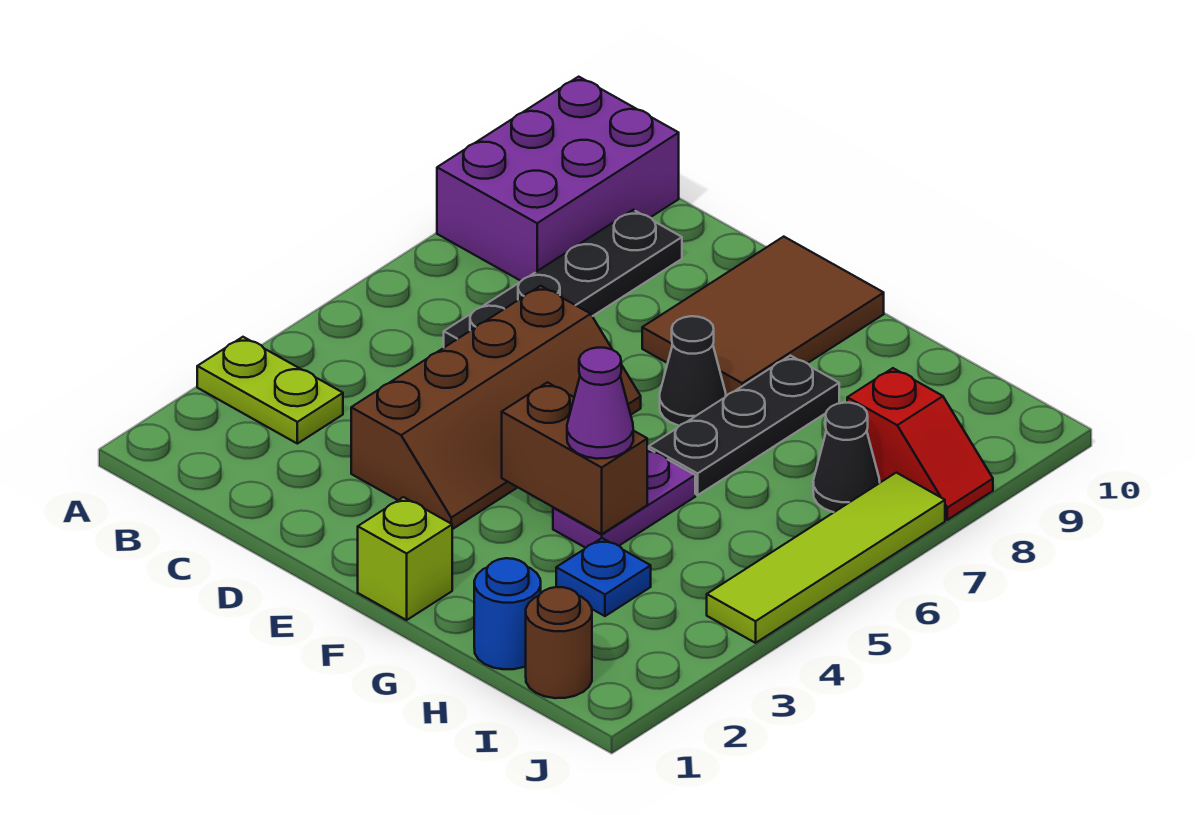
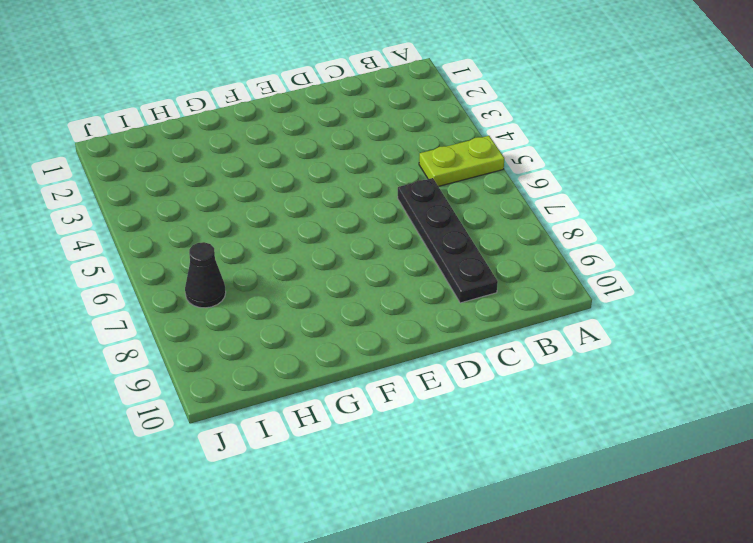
lime 1x2 plate [419,136,504,186] -> lime 1x2 plate moved to [197,337,343,444]
none -> purple 2x3 brick [437,77,679,281]
none -> brown 2x4 slope [351,286,641,529]
none -> brown 2x3 tile [642,237,884,396]

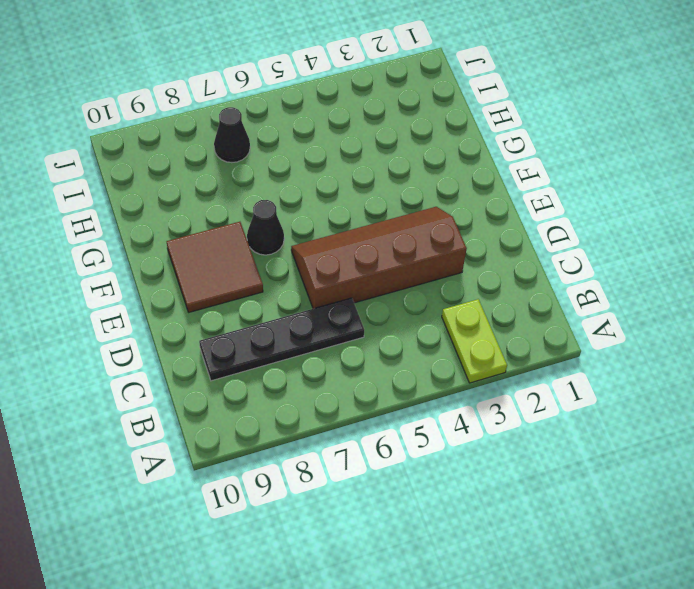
brown 2x2 tile [167,222,263,312] -> brown 2x3 tile [642,237,884,396]
none -> purple 2x3 brick [437,77,679,281]
none -> lime 1x1 brick [358,497,452,620]
none -> purple 1x2 plate [553,448,695,548]

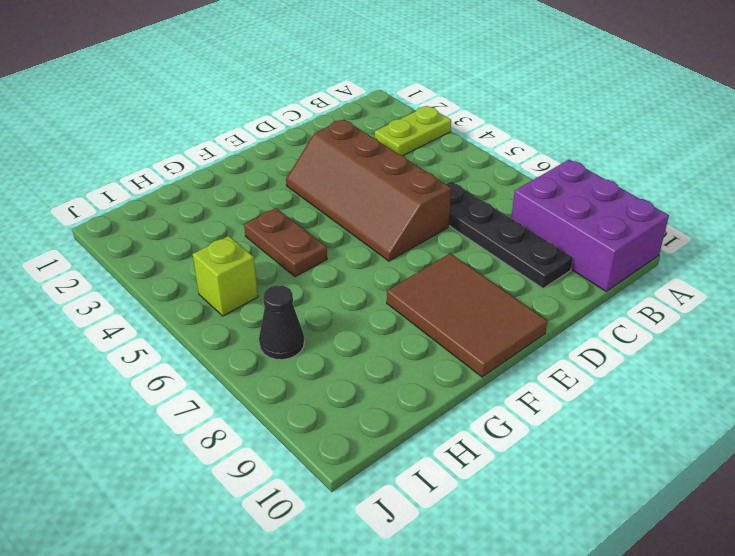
brown 1x2 plate [244,208,327,277] -> purple 1x2 plate [553,448,695,548]
lime 1x1 brick [193,236,258,316] -> lime 1x1 brick moved to [358,497,452,620]
none -> black 1x1 cone [660,316,726,426]
none -> black 1x3 plate [649,356,839,495]
none -> blue 1x1 round brick [474,558,541,669]

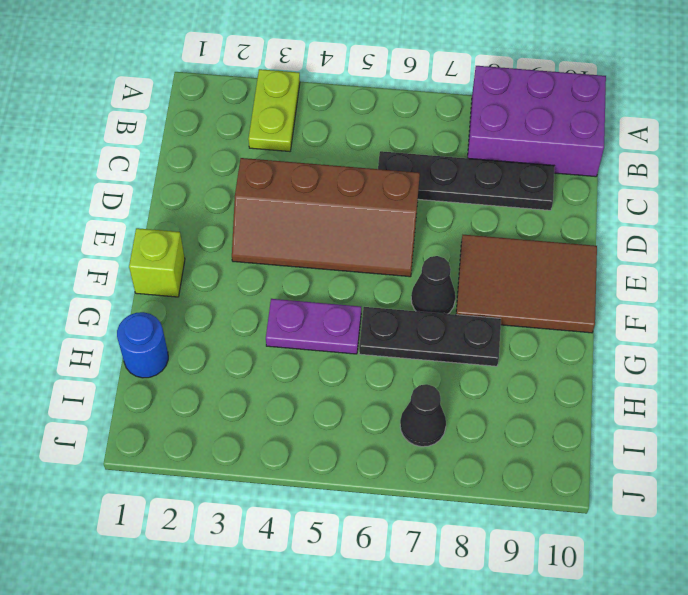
none -> blue 1x1 plate [556,538,651,616]
none -> brown 1x1 round brick [526,587,592,698]
none -> red 1x2 slope [847,368,993,520]

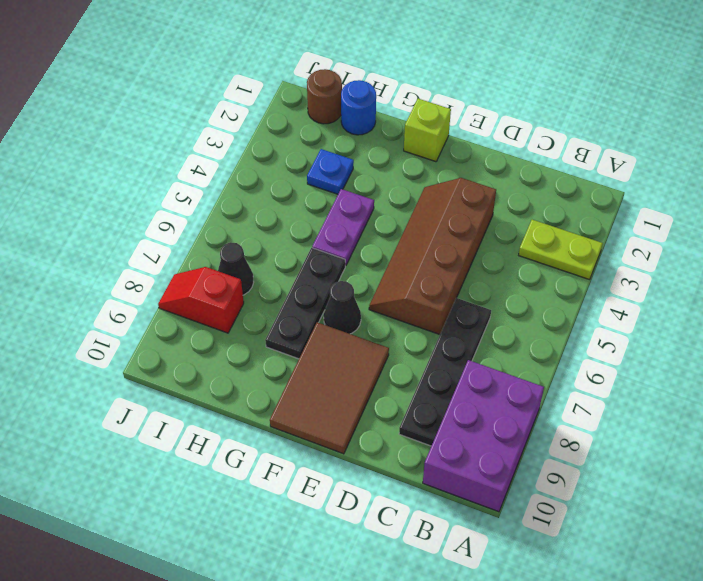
none -> lime 1x4 tile [707,473,945,643]
none -> brown 1x2 brick [502,382,647,534]
none -> purple 1x1 cone [567,348,633,459]

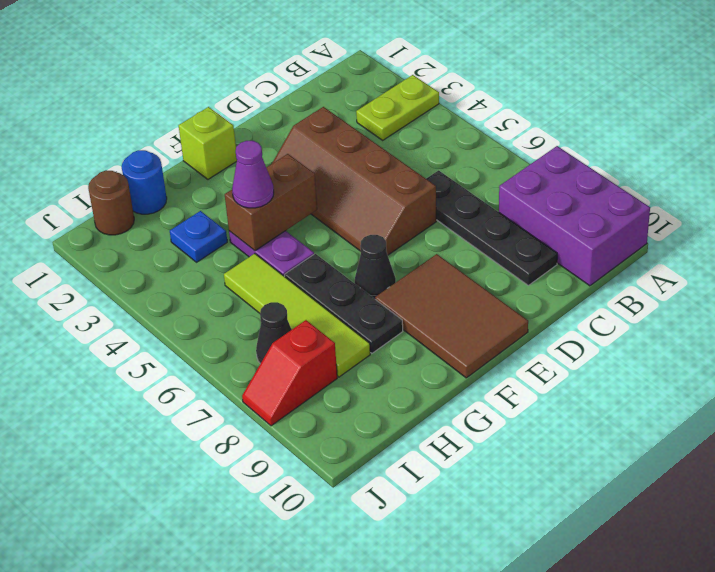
lime 1x4 tile [224,254,370,377] -> lime 1x4 tile moved to [707,473,945,643]

